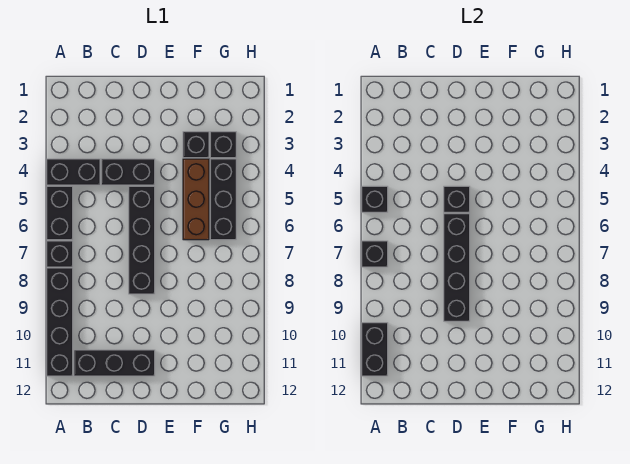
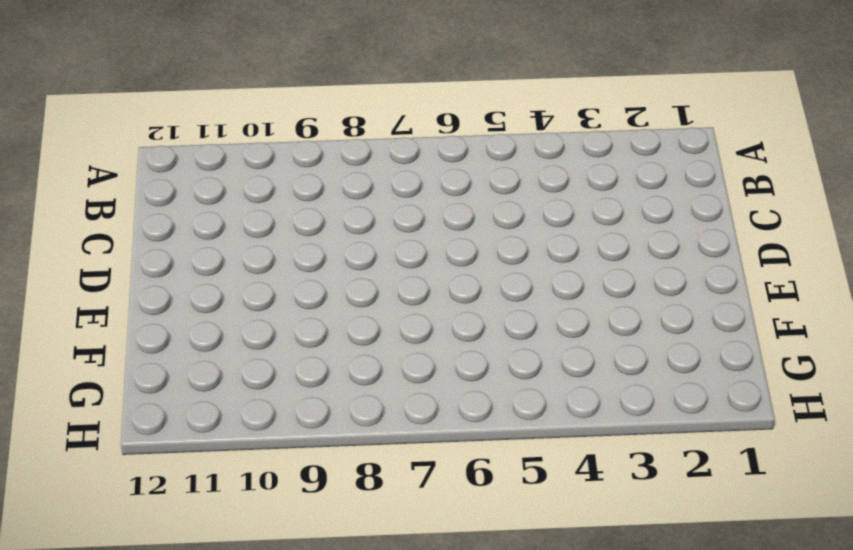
none -> black 1x2 brick [47,159,100,185]
none -> black 1x2 brick [47,186,73,240]
none -> black 1x1 brick [47,241,73,267]

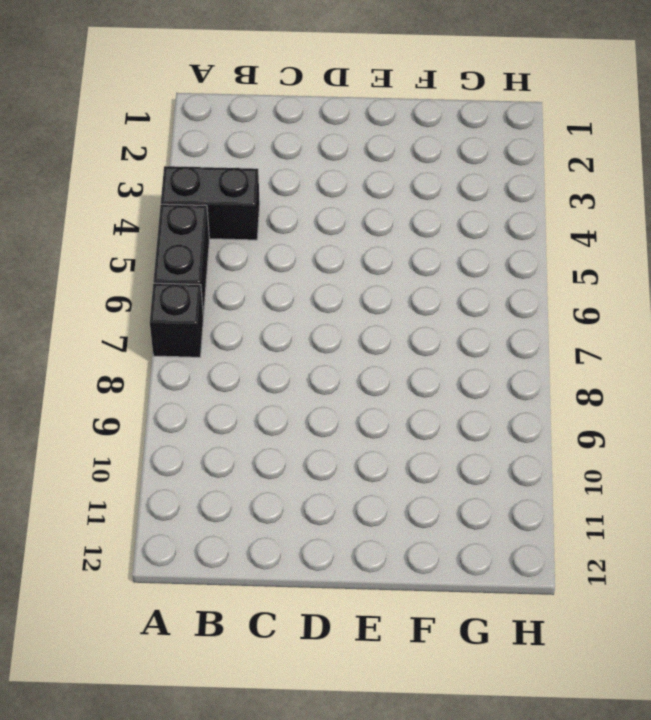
none -> black 1x4 brick [47,268,73,376]
none -> black 1x3 brick [74,350,155,376]
none -> black 1x2 brick [101,159,155,185]

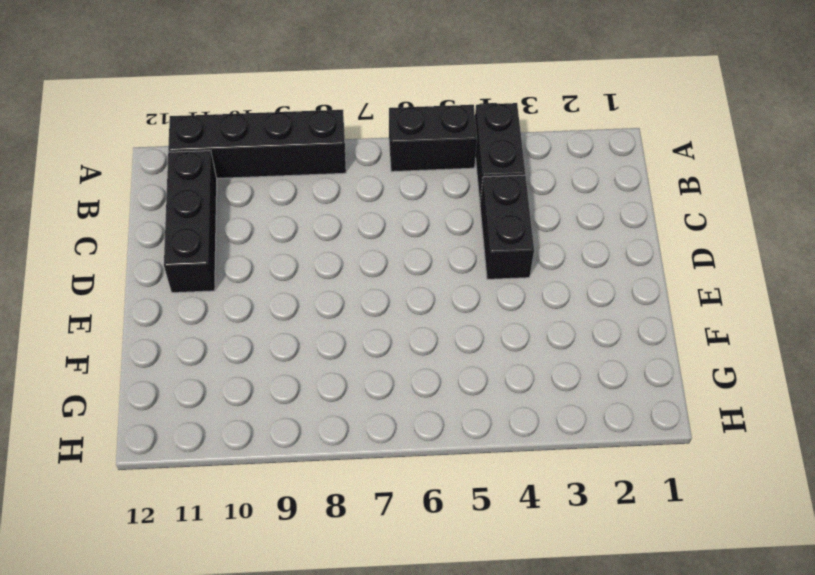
none -> black 1x1 brick [47,241,73,267]
none -> black 1x4 brick [129,186,155,294]
none -> black 1x1 brick [183,132,209,158]

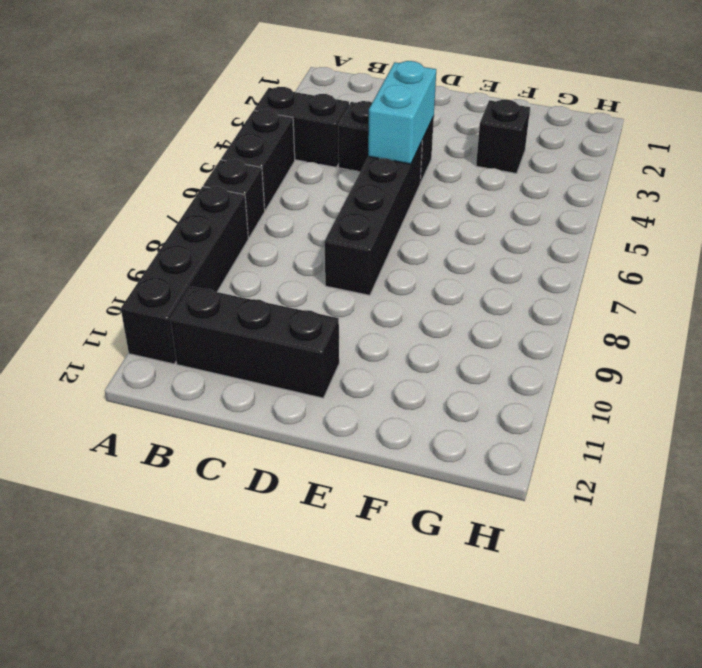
cyan 1x2 brick [368,61,436,164] -> black 1x1 brick [444,186,470,212]
none -> brown 1x3 brick [183,159,209,240]
none -> black 1x1 brick [210,132,236,158]
none -> black 1x3 brick [210,159,236,240]

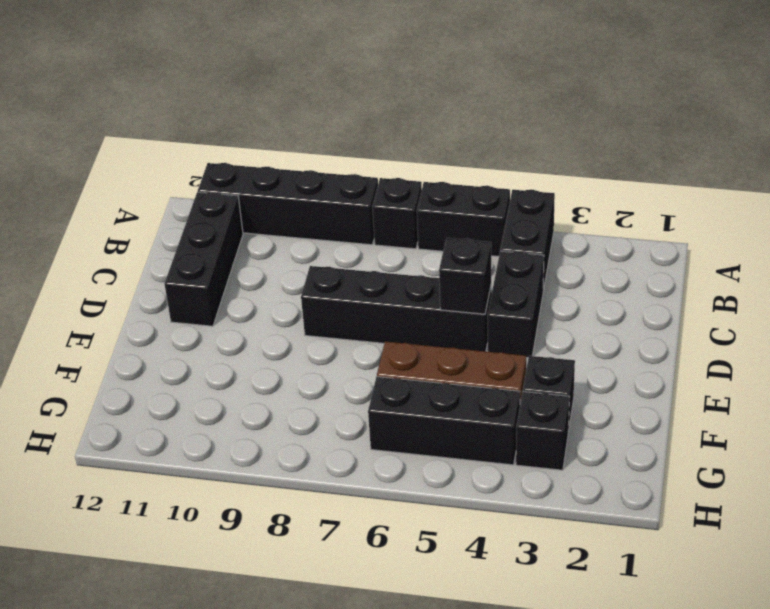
none -> black 1x1 brick [362,186,388,212]
none -> black 1x1 brick [362,241,388,267]
none -> black 1x2 brick [362,323,388,376]

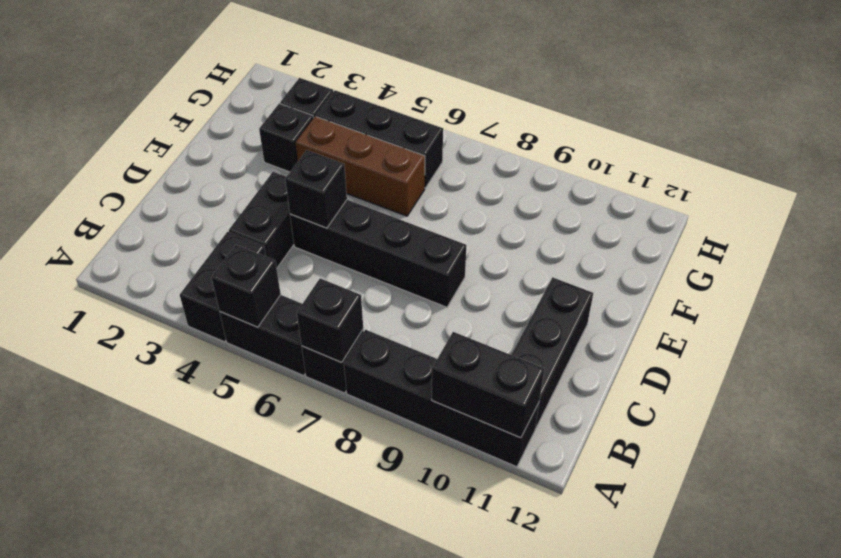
none -> black 1x4 brick [444,214,470,321]

